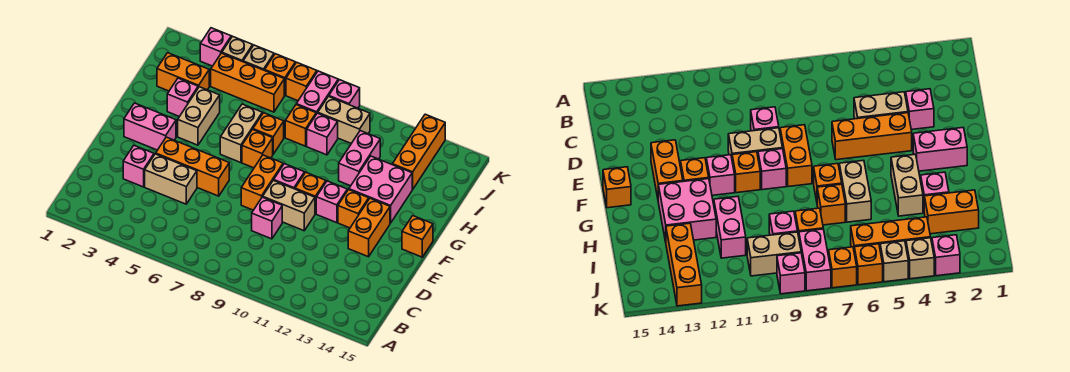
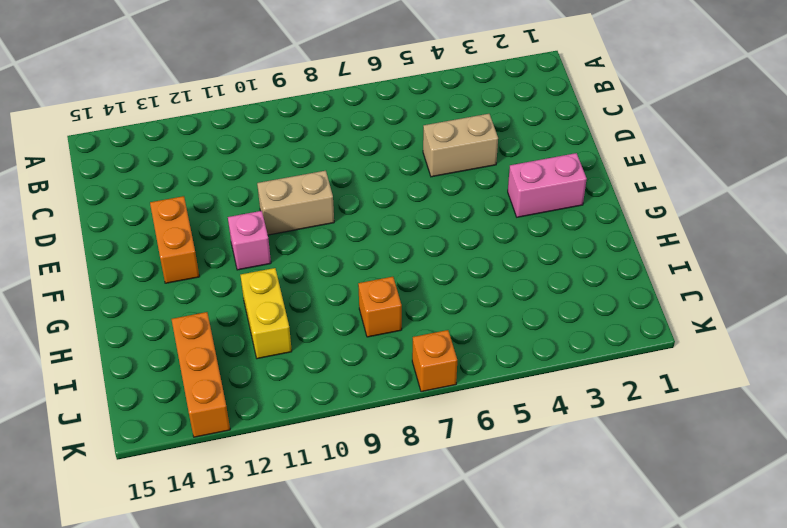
yellow 1x2 brick [240,268,292,359] -> pink 1x2 brick [339,131,380,186]
none -> pink 1x1 brick [123,146,154,187]
none -> pink 1x1 brick [252,197,282,239]
none -> orange 1x3 brick [156,137,229,196]
none -> orange 1x2 brick [241,155,283,210]

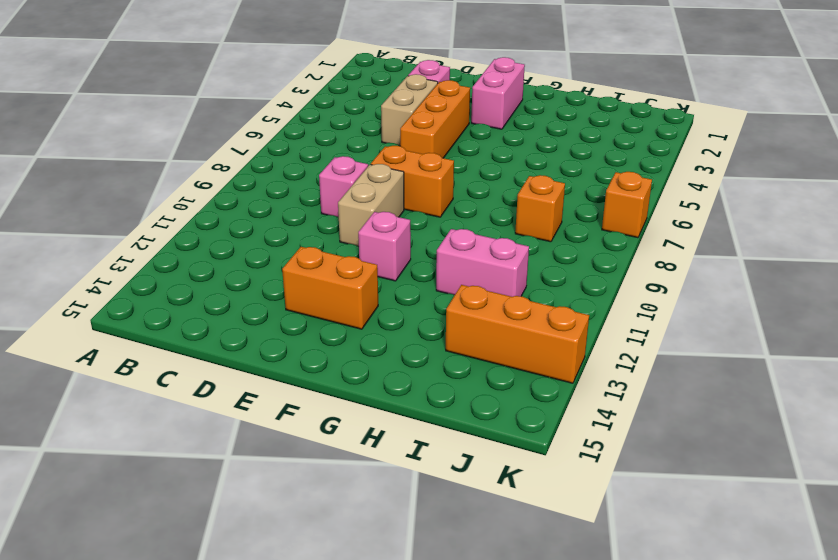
none -> pink 1x1 brick [274,164,305,189]
none -> orange 1x1 brick [295,172,326,214]
none -> orange 1x1 brick [338,190,369,228]
none -> orange 1x1 brick [402,216,433,257]

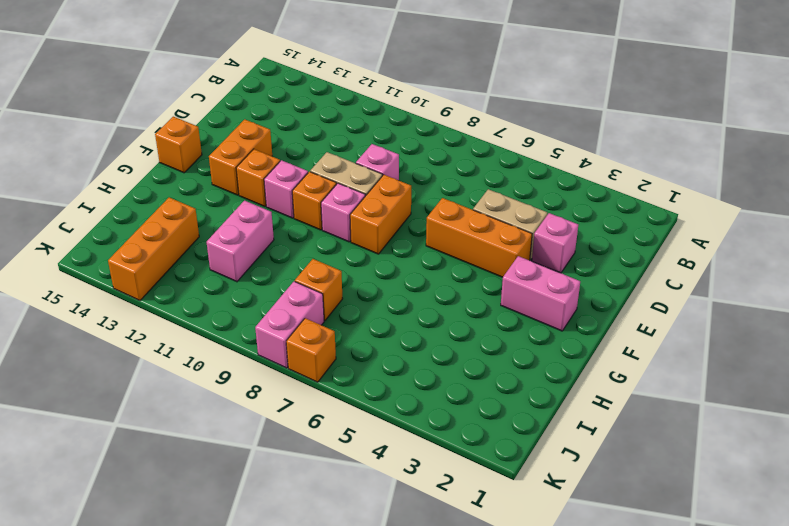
none -> tan 1x2 brick [178,87,220,145]
none -> tan 1x2 brick [220,104,262,163]
none -> orange 1x1 brick [242,130,273,168]
none -> pink 2x2 brick [349,156,413,223]

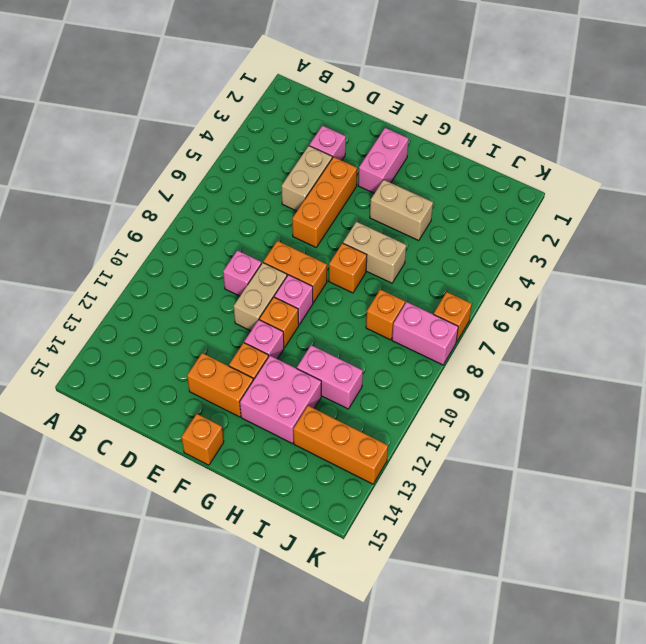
none -> pink 1x1 brick [167,78,198,117]
none -> orange 1x1 brick [253,113,284,154]
none -> orange 1x2 brick [157,53,209,91]
none -> pink 1x1 brick [307,113,338,155]

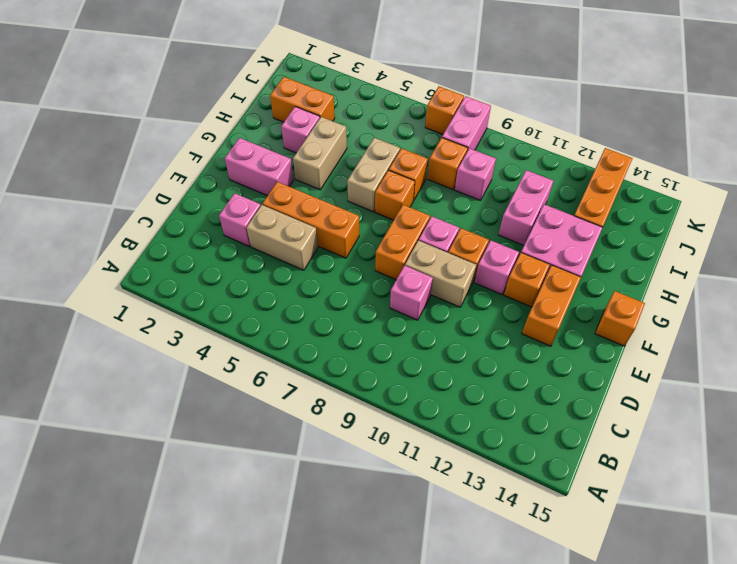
none -> orange 1x3 brick [211,53,284,112]
none -> tan 1x2 brick [318,96,370,144]
none -> pink 1x1 brick [200,28,231,66]
none -> tan 1x1 brick [222,36,253,62]

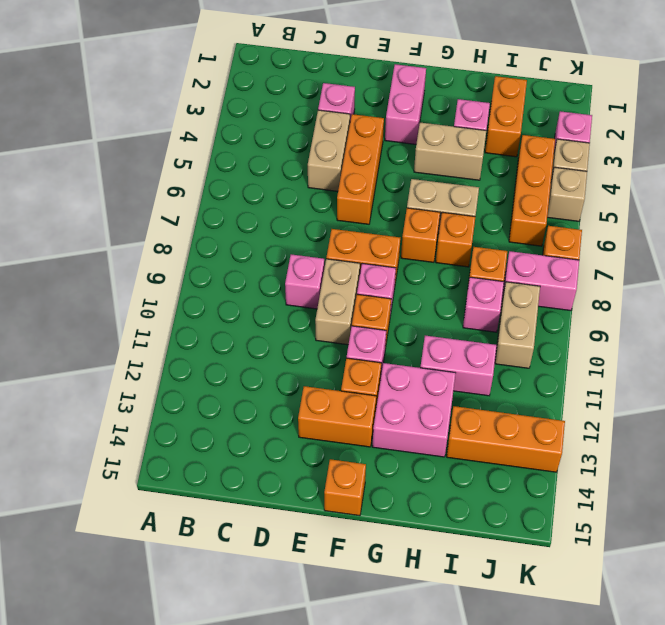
none -> orange 1x1 brick [265,54,295,95]
none -> pink 1x1 brick [329,80,360,108]

